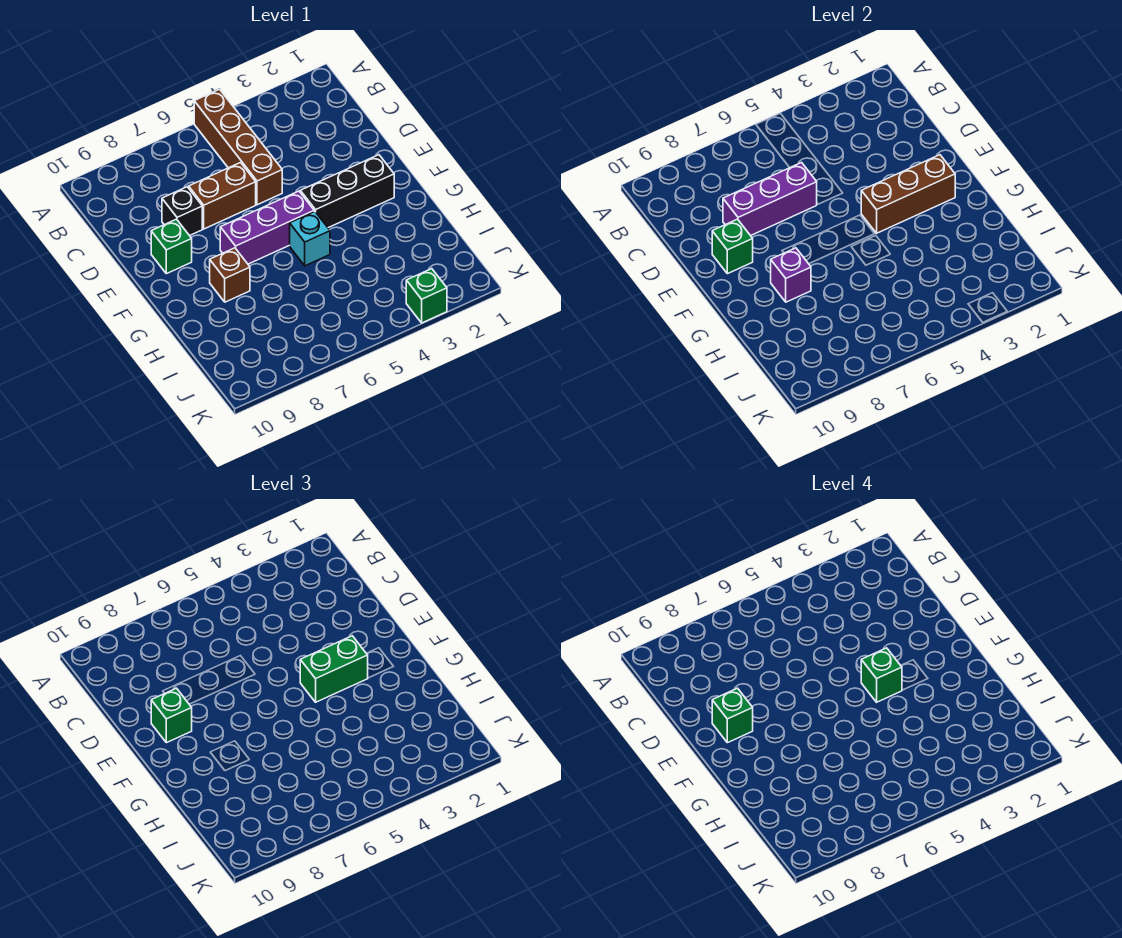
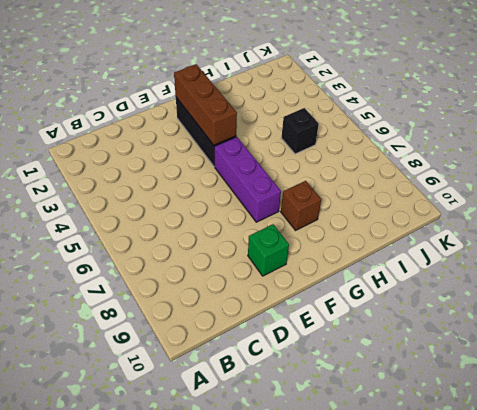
black 1x1 brick [282,108,319,154] -> black 1x1 brick moved to [162,187,202,236]
none -> brown 1x4 brick [194,89,282,205]
none -> brown 1x2 brick [189,163,256,229]
none -> cyan 1x1 brick [290,211,330,266]

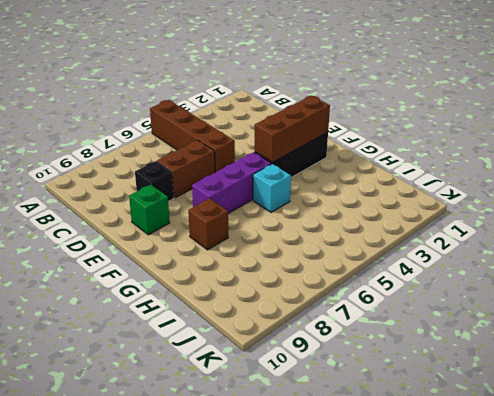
none -> green 1x1 brick [406,269,447,323]
none -> purple 1x3 brick [723,163,817,236]
none -> green 1x1 brick [712,219,753,274]

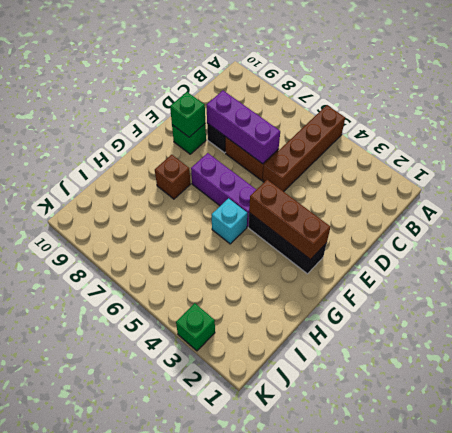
none -> purple 1x1 brick [771,248,811,302]
none -> green 1x1 brick [151,688,192,743]
none -> green 1x2 brick [300,636,368,702]

